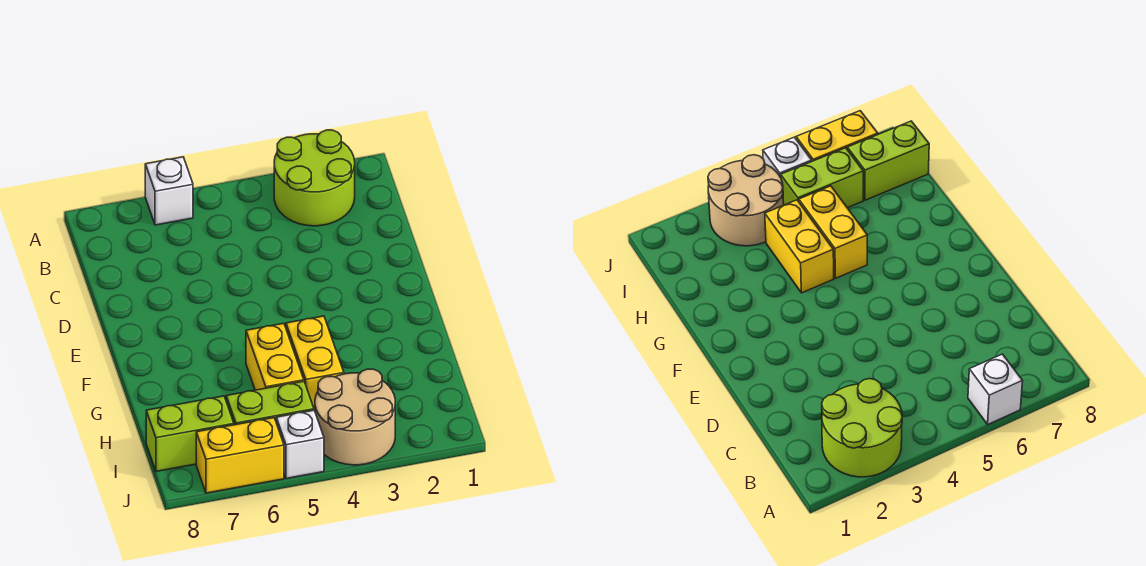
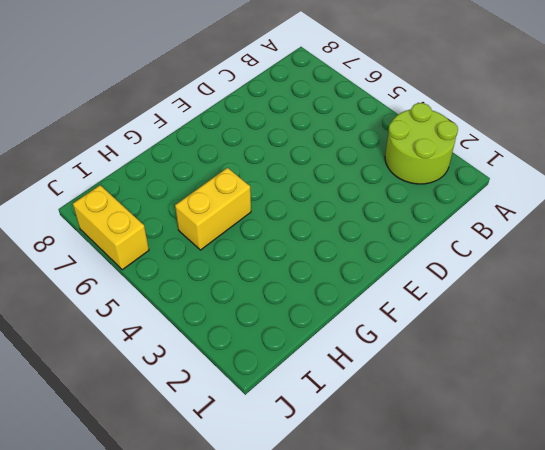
none -> white 1x1 brick [145,157,193,225]
none -> yellow 1x2 brick [286,316,344,411]

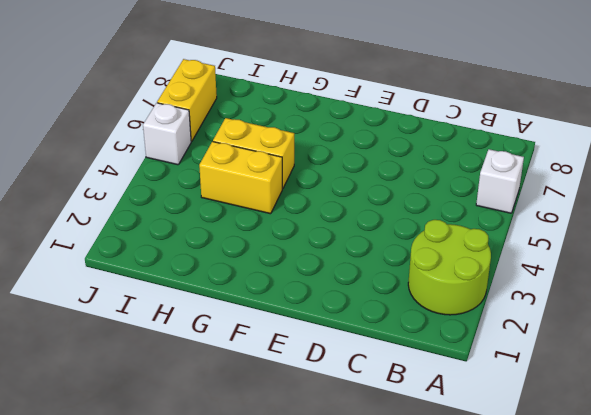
none -> tan 2x2 round brick [315,369,395,465]
none -> lime 1x2 brick [226,381,314,425]

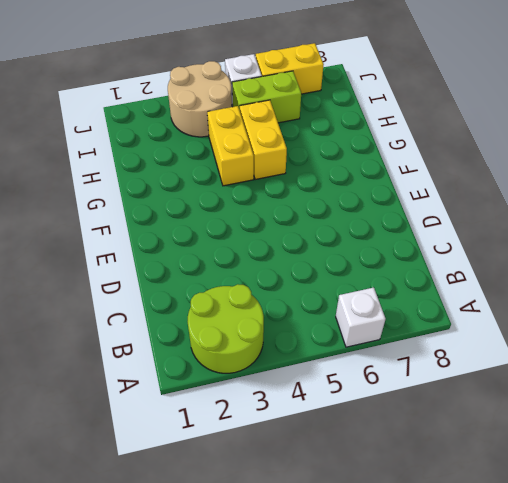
none -> lime 1x2 brick [146,396,234,471]

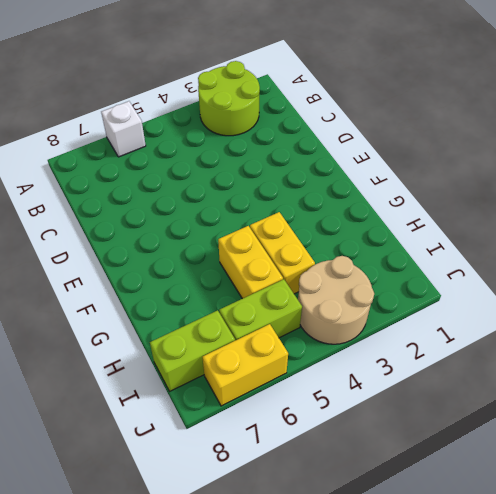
none -> white 1x1 brick [276,410,324,479]

